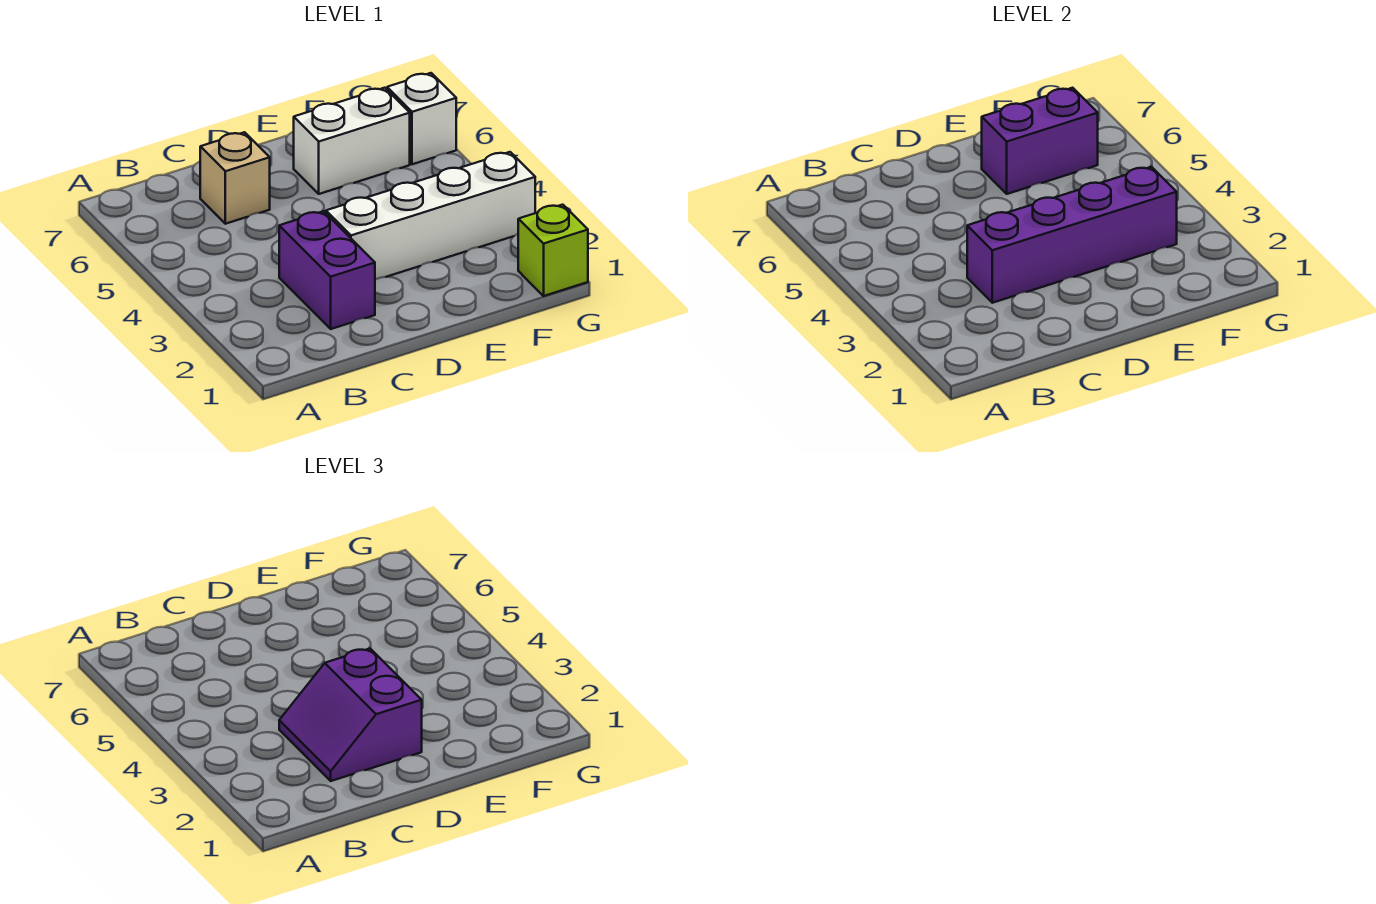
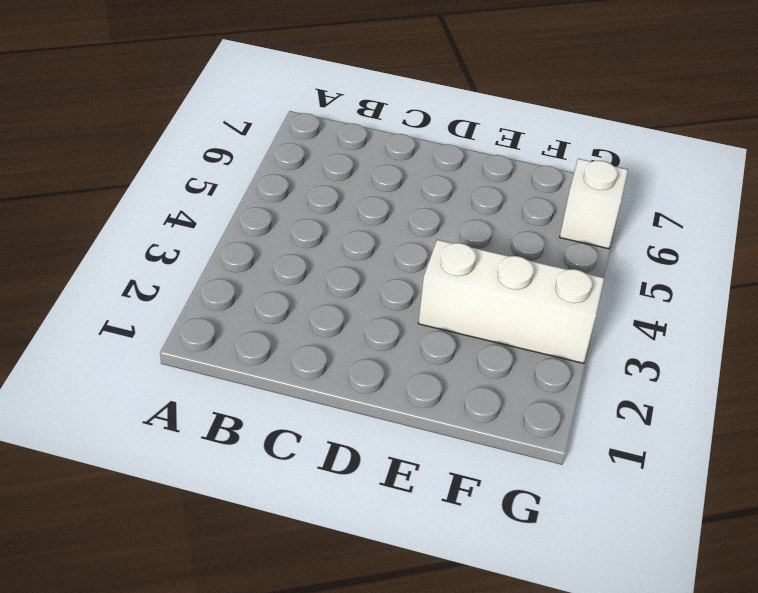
white 1x3 brick [418,240,604,363] -> white 1x4 brick [326,152,535,280]
none -> purple 1x2 brick [279,211,375,329]
none -> tan 1x1 brick [200,132,270,224]

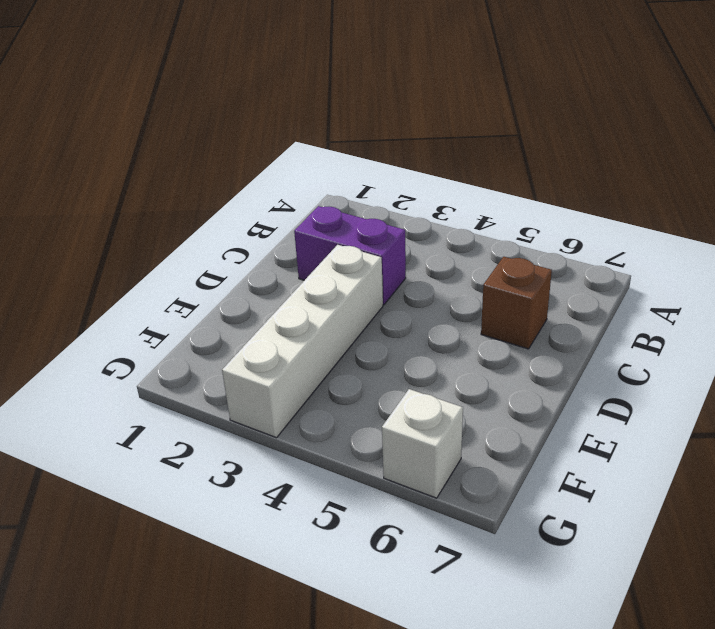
brown 1x1 brick [481,257,552,349] -> tan 1x1 brick [200,132,270,224]
none -> white 1x2 brick [294,88,410,194]
none -> lime 1x1 brick [518,205,588,296]

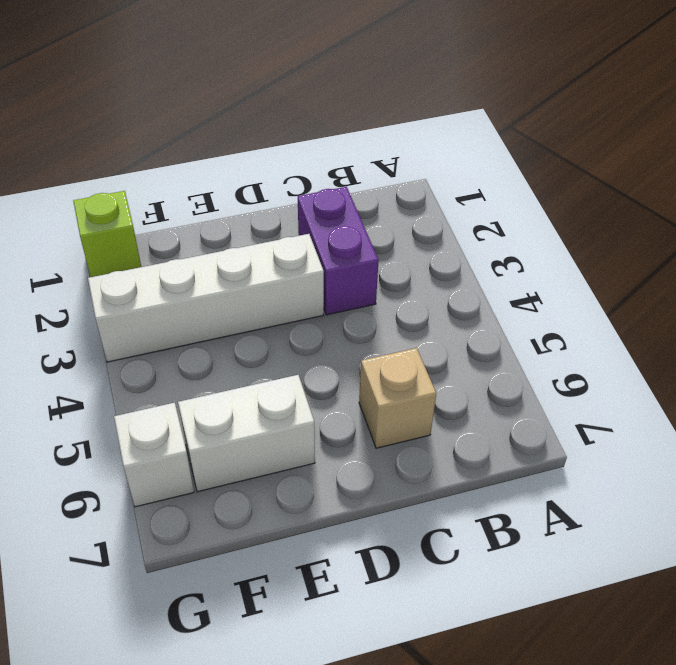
none -> purple 1x4 brick [967,167,1177,303]
none -> purple 1x2 brick [982,88,1098,194]

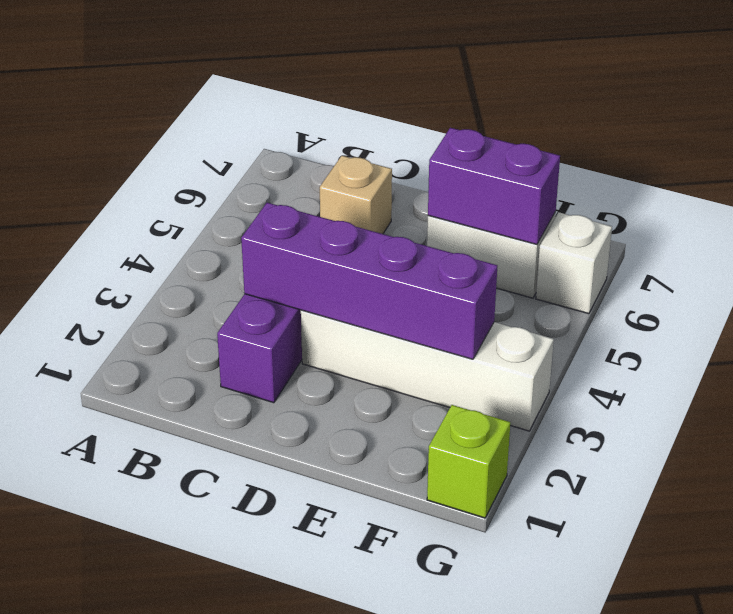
none -> purple 2x2 slope [279,649,422,781]

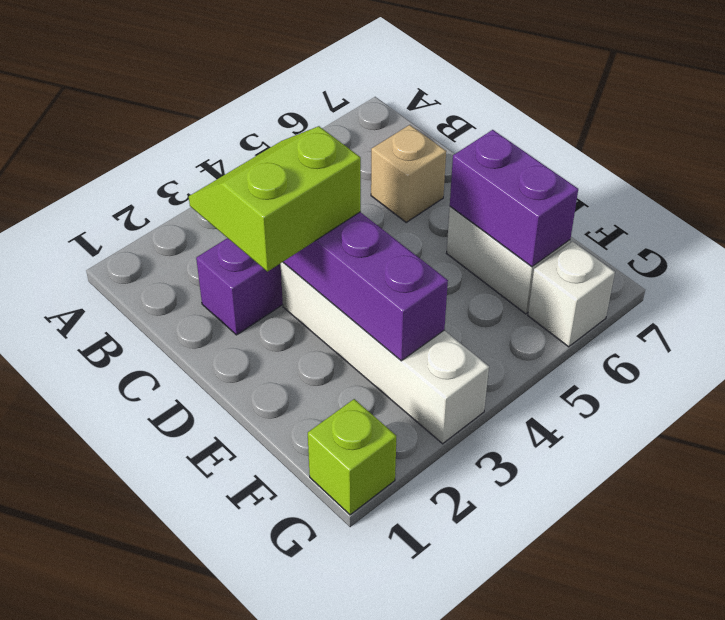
lime 2x2 slope [189,126,361,272] -> purple 2x2 slope [279,649,422,781]

